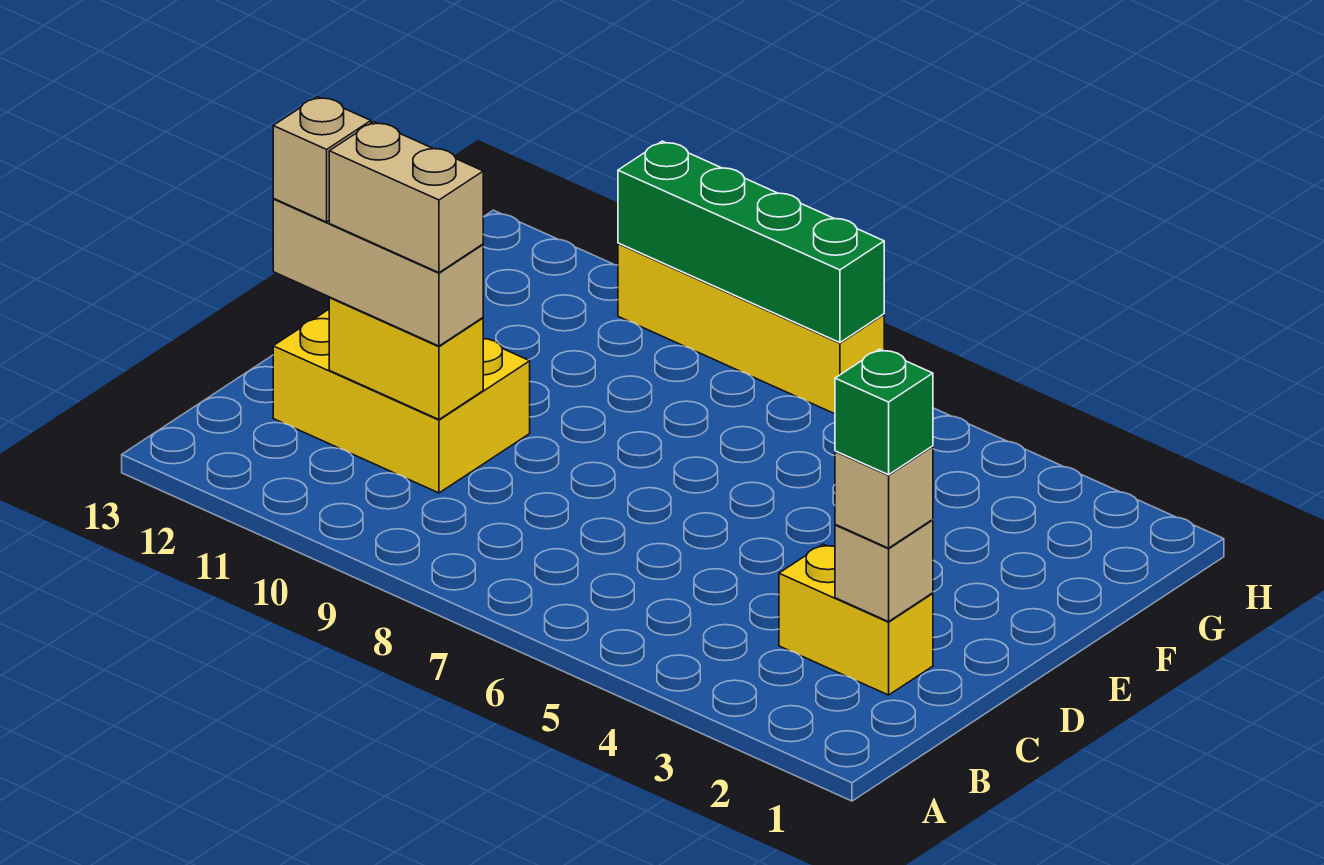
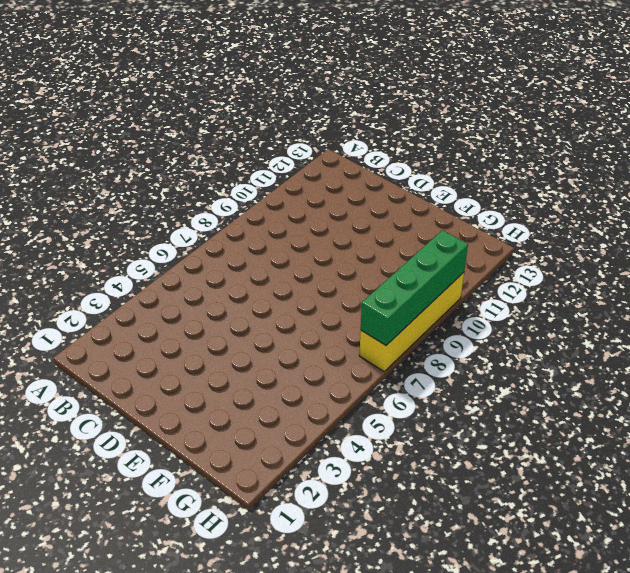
none -> yellow 1x2 brick [779,544,933,695]
none -> yellow 2x3 brick [273,310,530,493]

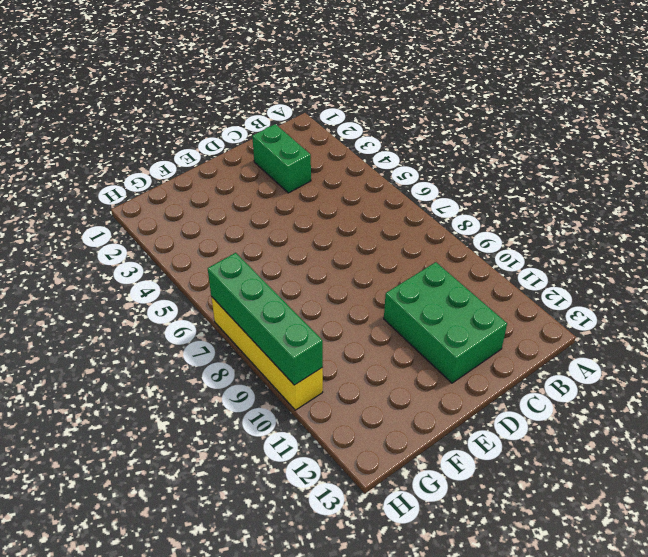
green 1x2 brick [252,124,311,193] -> yellow 1x2 brick [779,544,933,695]
green 2x3 brick [384,262,507,383] -> yellow 2x3 brick [273,310,530,493]
none -> tan 1x1 brick [835,520,933,622]
none -> yellow 1x2 brick [329,297,483,419]

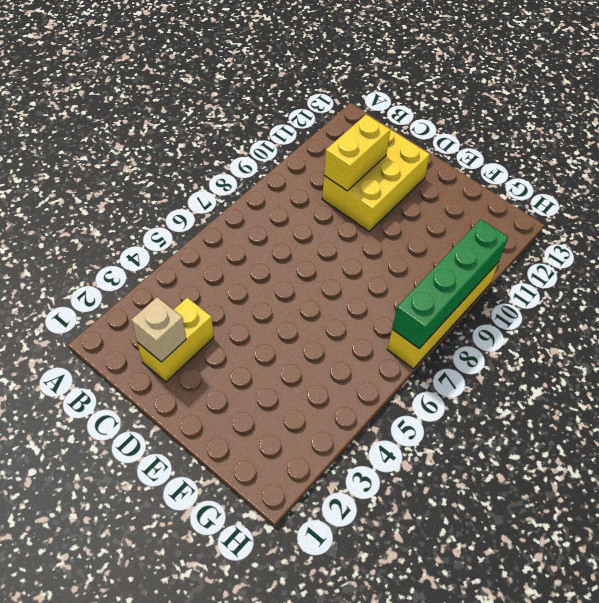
none -> tan 1x1 brick [835,446,933,548]
none -> tan 1x3 brick [273,199,483,346]

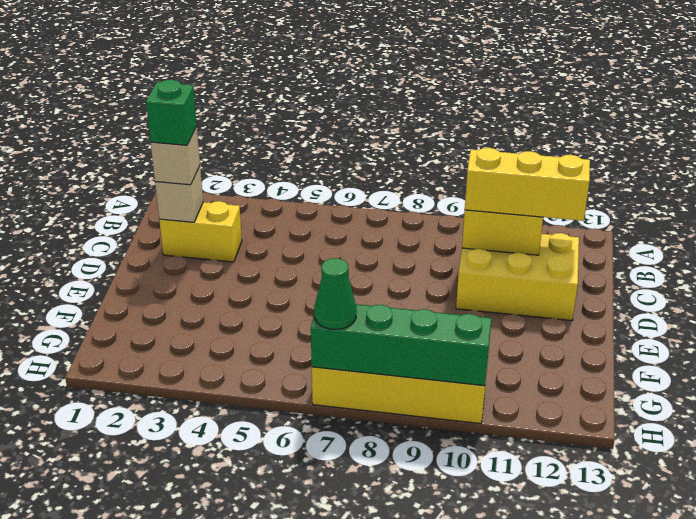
yellow 1x3 brick [465,148,590,221] -> tan 1x3 brick [273,199,483,346]
green 1x1 cone [314,258,356,329] -> none
none -> tan 1x2 brick [329,122,483,273]
none -> tan 1x1 brick [273,97,371,222]

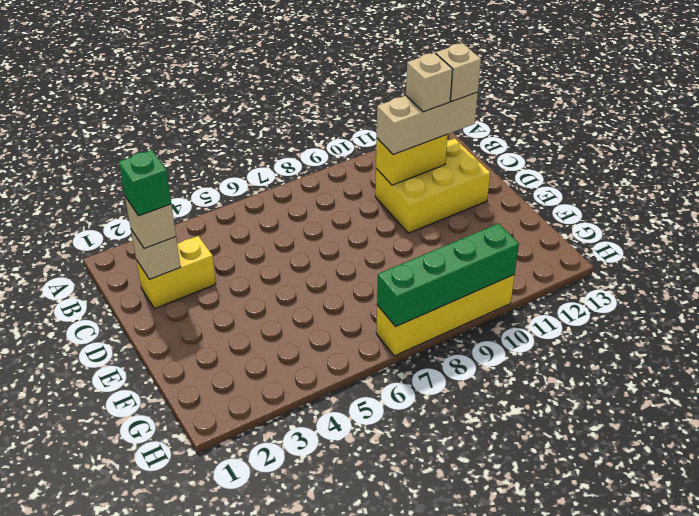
tan 1x1 brick [406,53,453,112] -> tan 1x2 brick [329,122,483,273]

